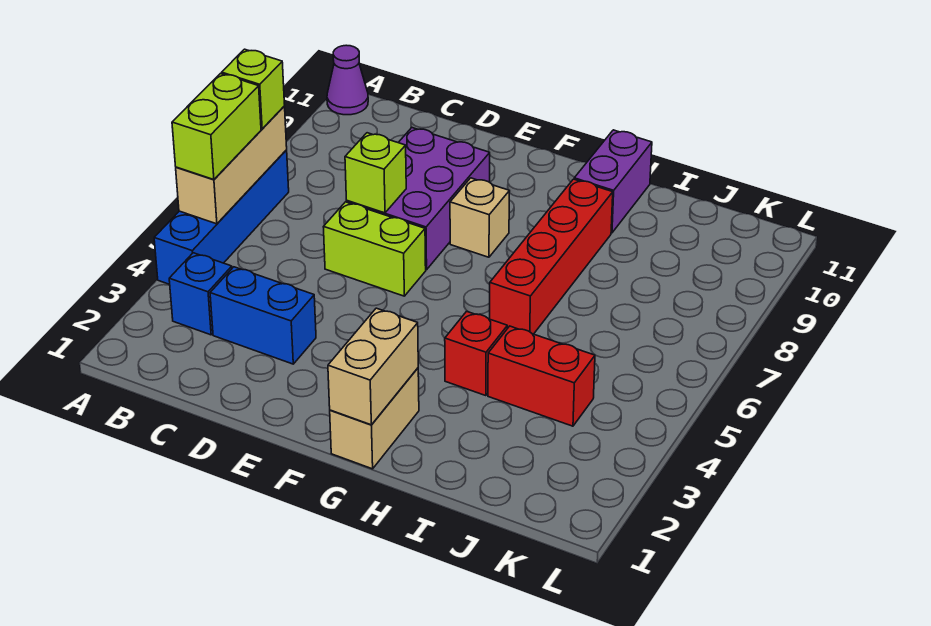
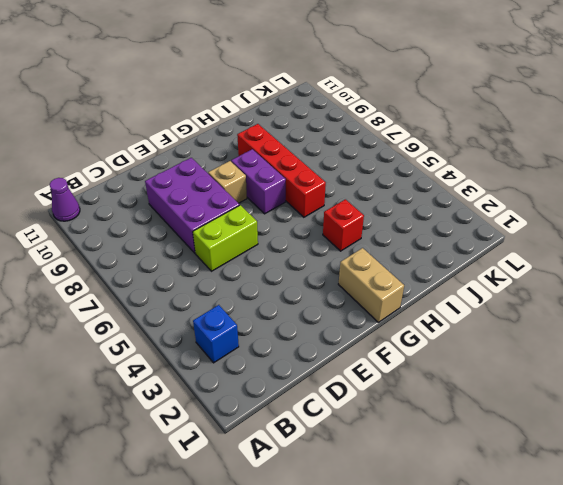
purple 1x2 brick [231,149,286,214] -> purple 1x2 brick moved to [574,130,652,233]
none -> blue 1x4 brick [154,150,289,284]
none -> blue 1x2 brick [210,267,316,364]
none -> red 1x2 brick [488,326,595,426]

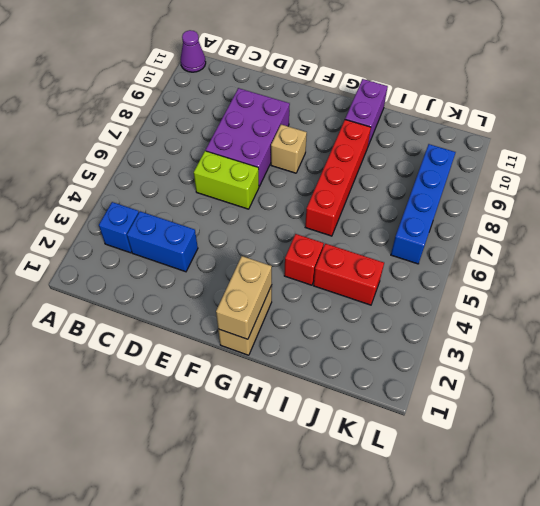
blue 1x4 brick [391,144,456,264] -> blue 1x4 brick moved to [154,150,289,284]
none -> tan 1x3 brick [176,106,287,224]
none -> lime 1x1 brick [345,133,406,213]
none -> lime 1x2 brick [172,74,261,180]

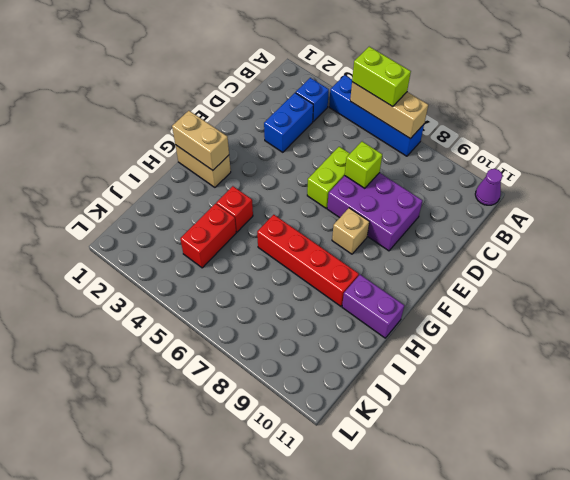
none -> lime 1x1 brick [222,49,285,129]

